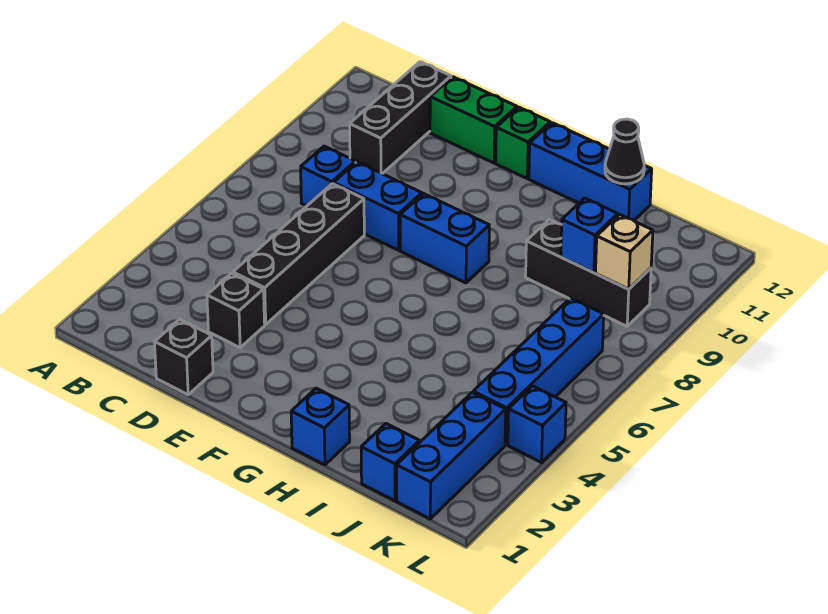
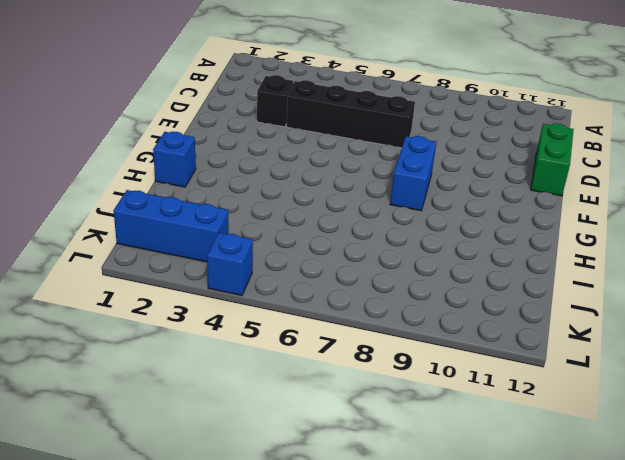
none -> blue 1x1 brick [301,146,355,206]
none -> black 1x3 brick [350,62,451,174]
none -> black 1x1 brick [155,319,213,395]

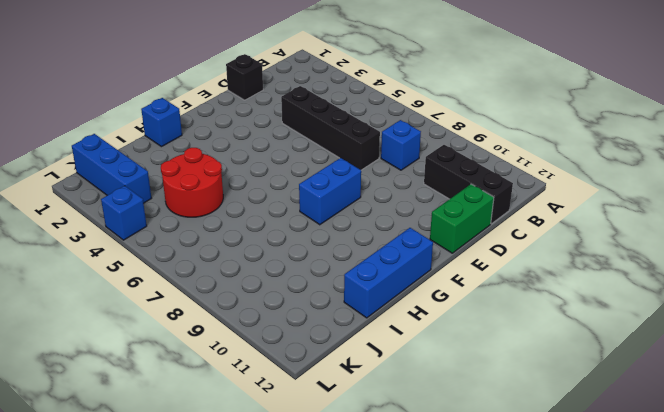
red 2x2 round brick [161,148,223,217] -> none
none -> black 1x1 brick [207,273,265,348]
none -> blue 1x2 brick [334,162,422,250]
none -> green 1x1 brick [496,107,550,178]

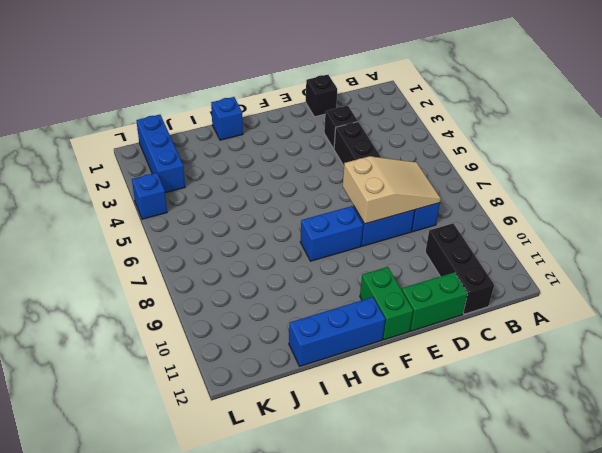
tan 2x3 slope [343,156,441,224] -> none
green 1x2 brick [360,267,413,340] -> green 1x1 brick [496,107,550,178]
none -> black 1x3 brick [526,220,651,326]
none -> blue 1x1 brick [361,424,419,501]
none -> blue 1x4 brick [473,298,604,445]

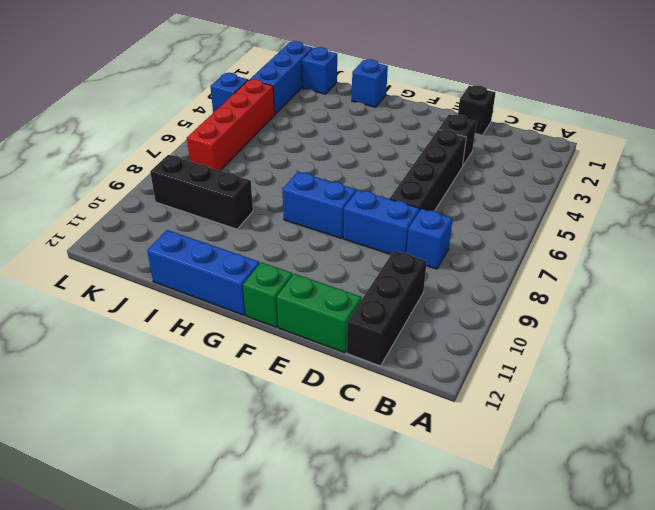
red 1x4 brick [187,79,275,171] -> blue 1x4 brick [473,298,604,445]
none -> black 1x1 cone [605,119,644,184]
none -> blue 1x1 brick [561,198,618,272]
none -> tan 1x1 brick [596,214,653,289]

